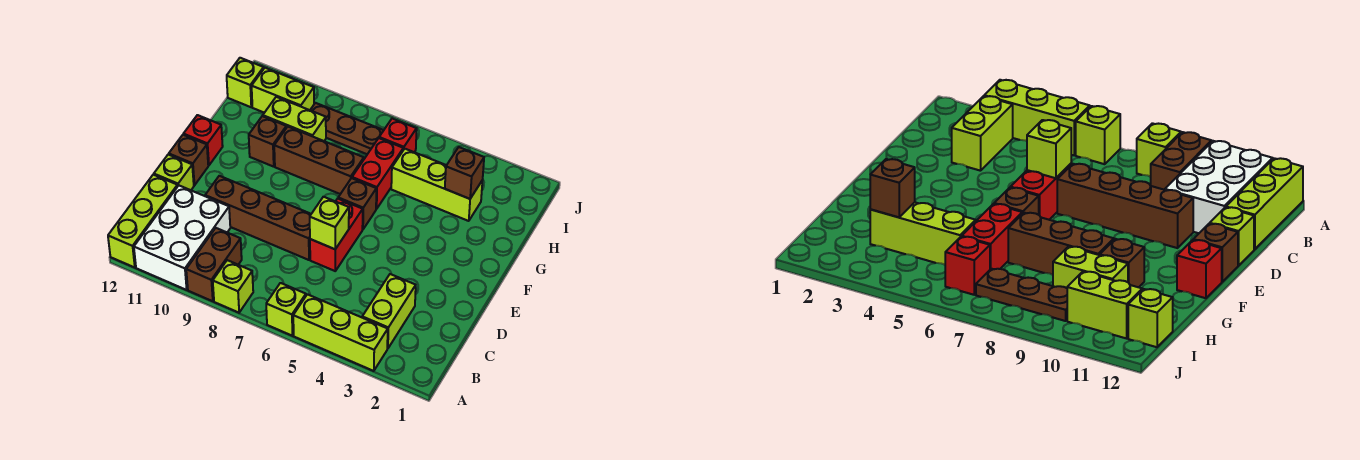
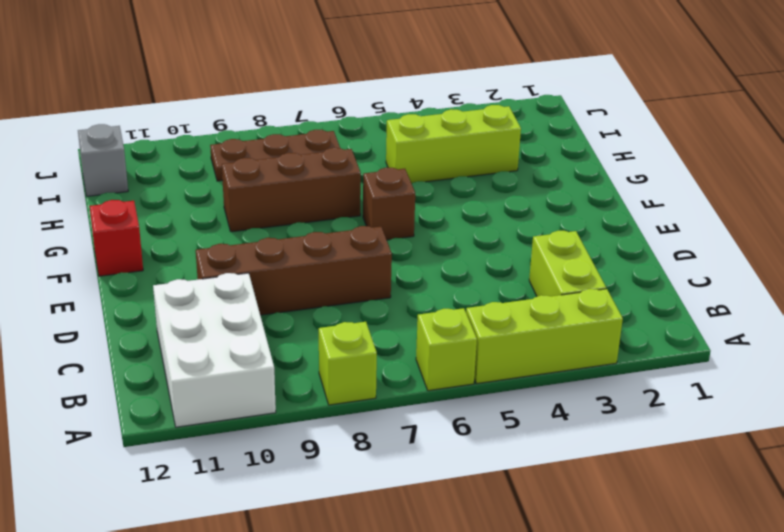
grey 1x1 brick [78,124,128,196] -> lime 1x1 brick [227,58,264,107]
none -> brown 1x2 brick [186,228,242,301]
none -> lime 1x3 brick [108,175,178,268]
none -> red 1x2 brick [310,199,363,271]

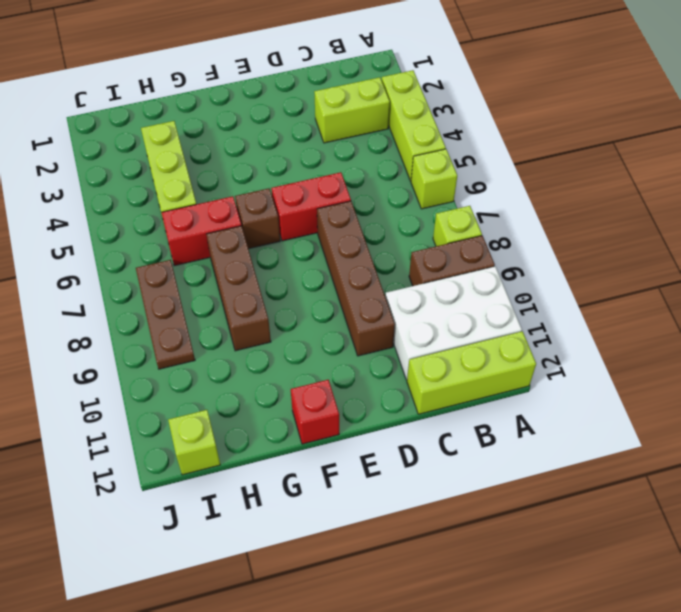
none -> lime 1x1 brick [154,154,194,190]
none -> brown 1x1 brick [169,135,208,185]
none -> brown 1x1 brick [249,116,286,167]

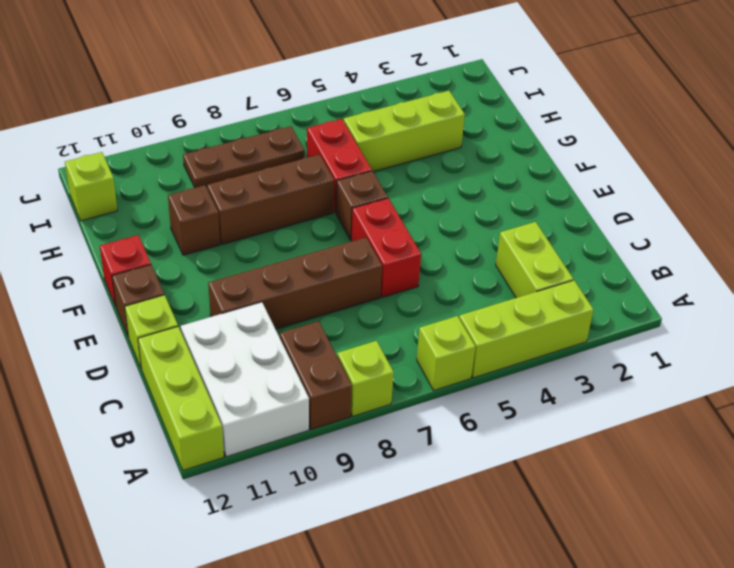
none -> lime 1x2 brick [263,97,326,141]
none -> red 1x1 brick [379,119,417,152]
none -> lime 1x2 brick [252,68,314,113]

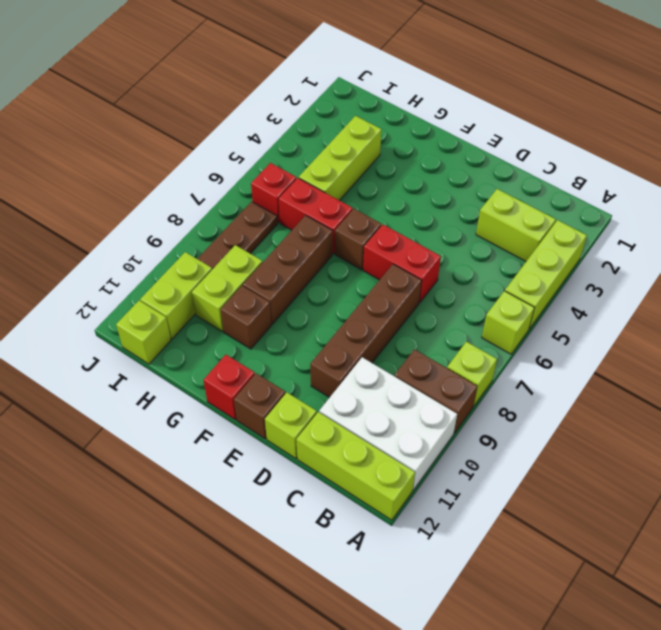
none -> lime 1x1 brick [310,197,349,249]
none -> brown 1x1 brick [445,147,484,199]

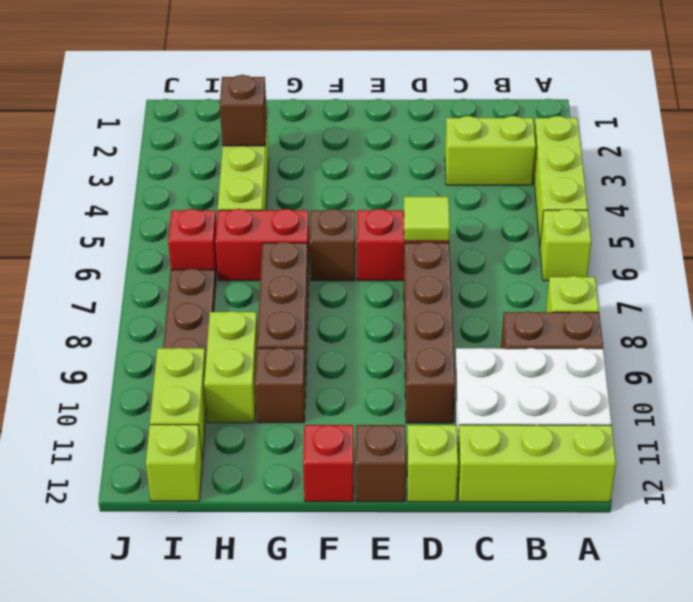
lime 1x1 tile [404,197,450,241] -> lime 1x1 brick [310,197,349,249]

